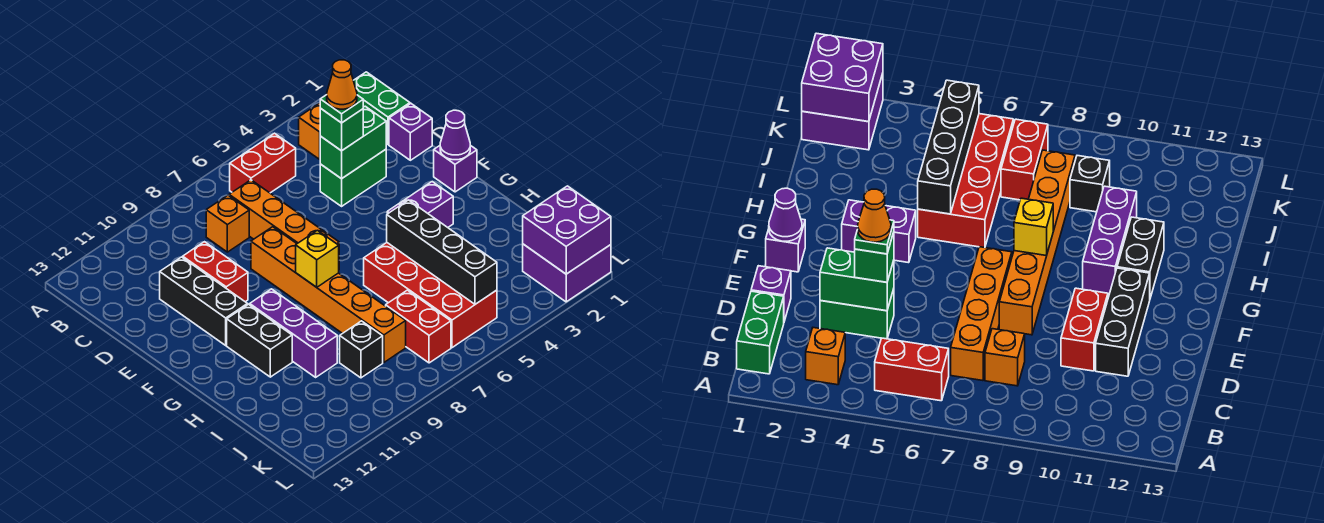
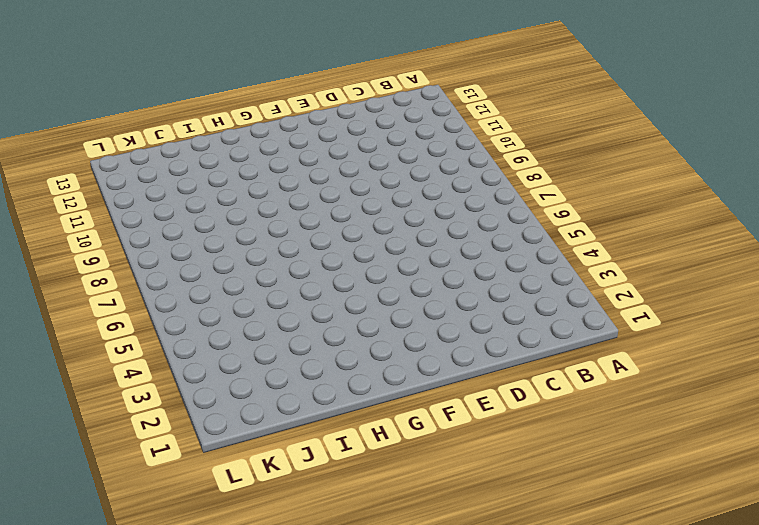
none -> green 1x2 brick [353,72,410,145]
none -> orange 1x1 brick [299,103,320,159]
none -> red 1x2 brick [230,133,296,193]

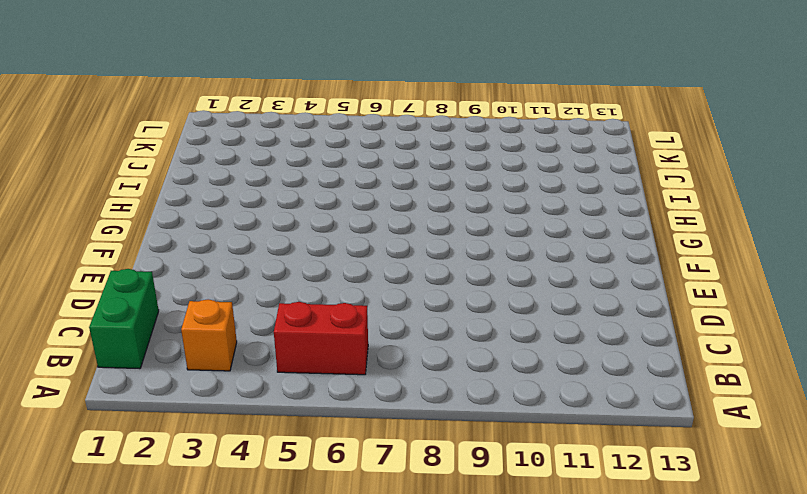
none -> orange 1x4 brick [229,180,339,245]
none -> orange 1x1 brick [206,195,249,252]
none -> purple 1x1 brick [389,104,432,160]

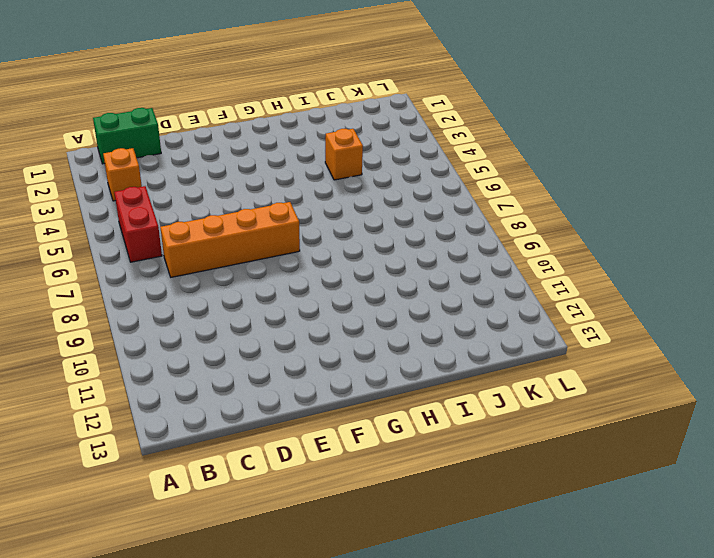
orange 1x1 brick [325,129,363,180] -> orange 1x1 brick moved to [206,195,249,252]
none -> purple 1x1 brick [389,104,432,160]
none -> green 1x2 brick [320,149,386,206]
none -> red 1x2 brick [183,242,248,302]

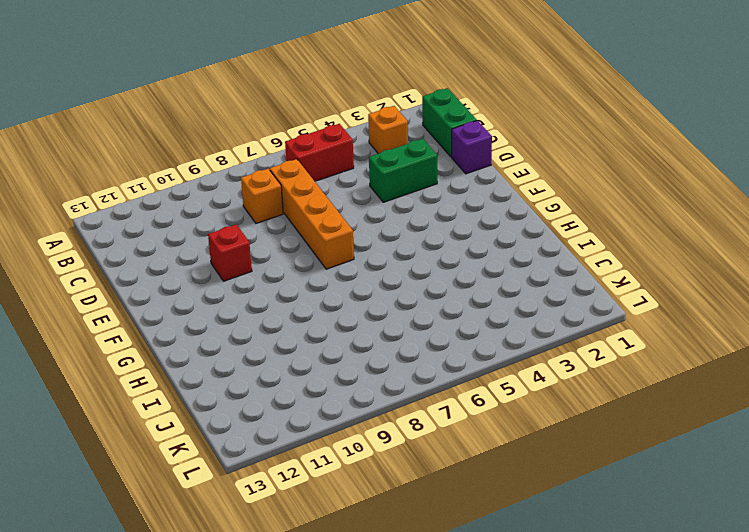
red 1x1 brick [208,224,252,281] -> red 1x2 brick [183,242,248,302]
none -> black 1x3 brick [160,257,248,345]
none -> orange 1x6 brick [251,227,406,362]
none -> purple 1x1 brick [434,145,477,192]

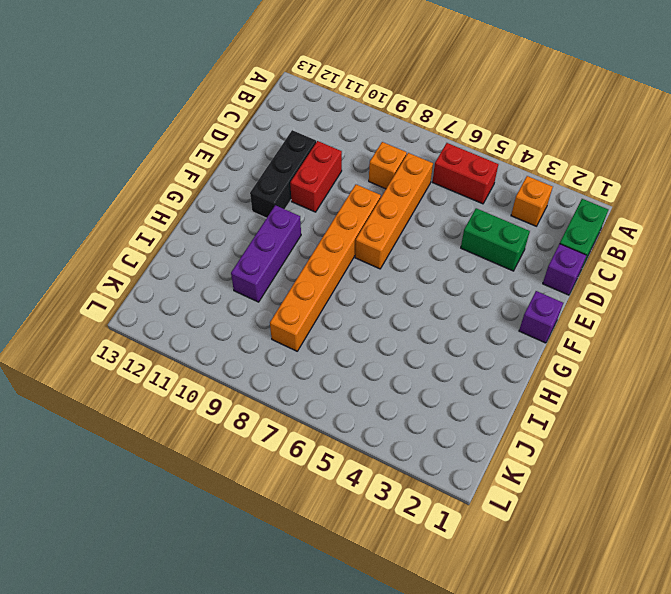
none -> purple 1x2 brick [387,182,453,227]
none -> black 1x2 brick [227,304,292,377]
none -> red 2x4 brick [364,243,497,348]

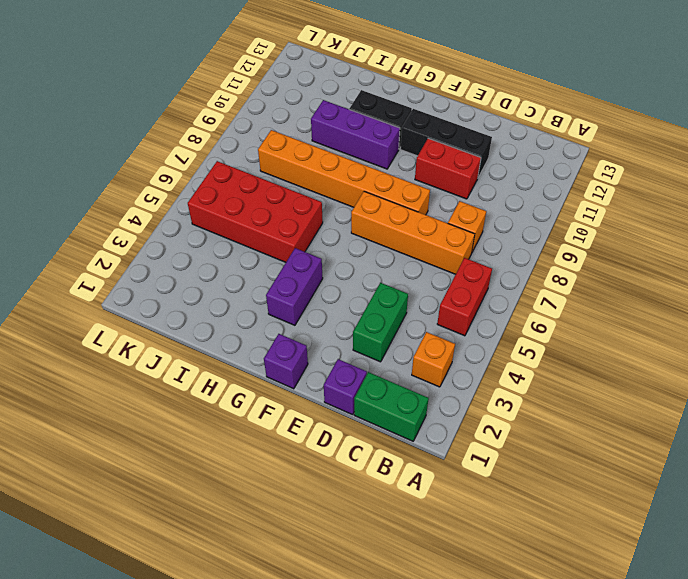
none -> red 1x2 brick [386,290,451,363]
none -> black 1x1 brick [340,321,383,378]
none -> purple 2x2 brick [523,244,611,302]

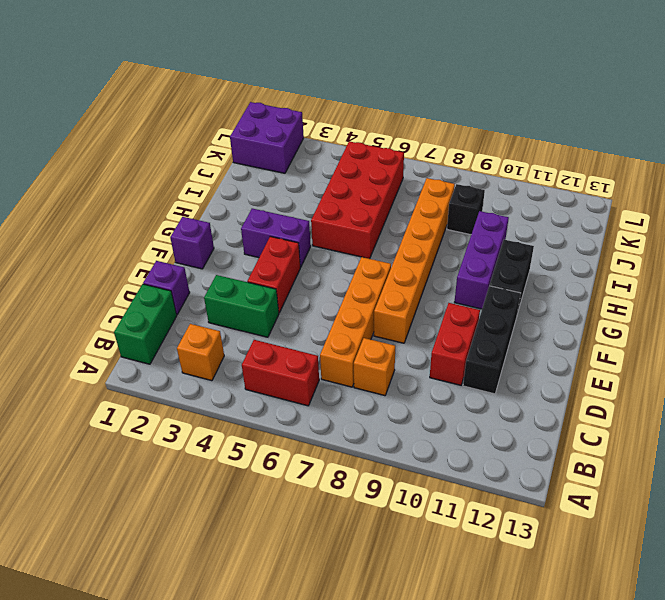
red 1x2 brick [247,236,300,313] -> red 1x2 brick moved to [386,290,451,363]
none -> green 1x2 brick [320,106,386,179]
none -> purple 1x1 cone [440,110,470,160]
none -> yellow 1x1 brick [296,230,339,287]

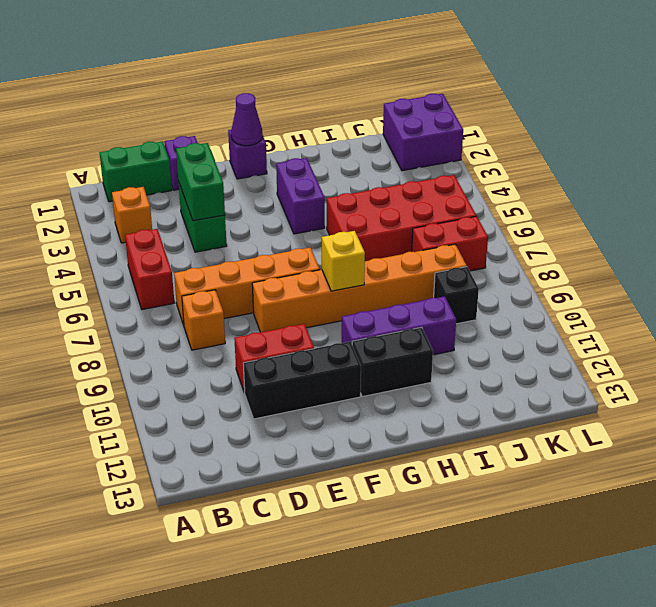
none -> black 1x4 brick [387,200,497,304]
none -> purple 2x2 brick [523,186,611,274]
none -> green 1x1 brick [320,108,363,151]

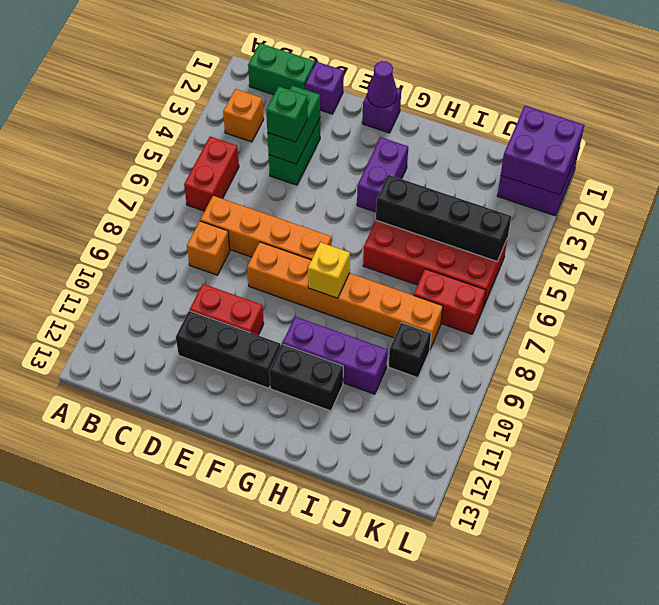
none -> green 1x1 plate [320,95,363,123]
none -> orange 1x1 cone [327,60,357,109]

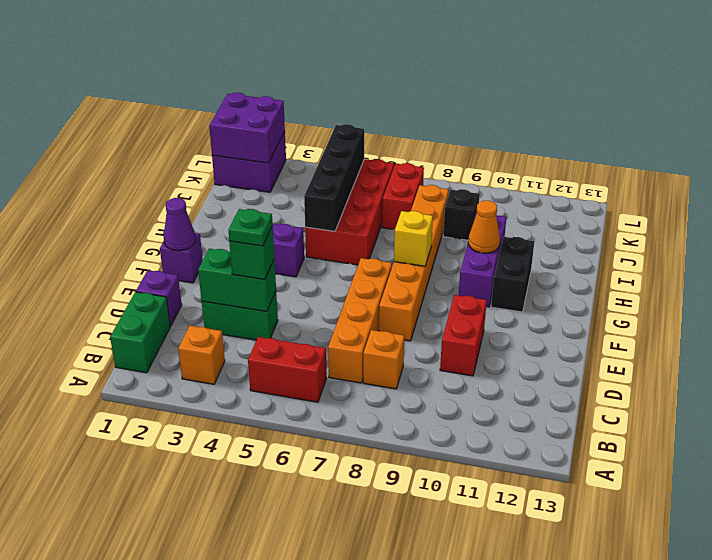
orange 1x1 cone [468,201,500,253] -> orange 1x1 cone moved to [327,60,357,109]
none -> black 1x3 brick [160,257,248,345]

